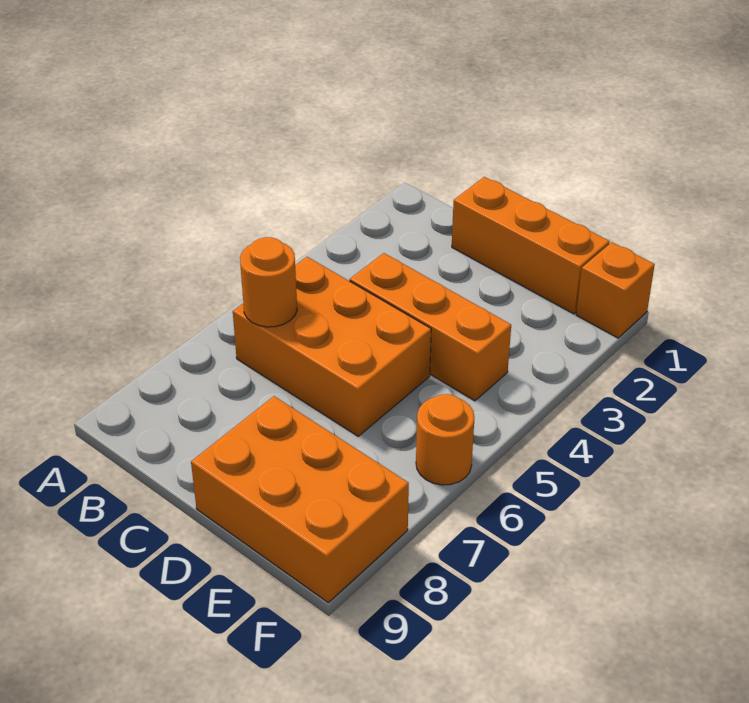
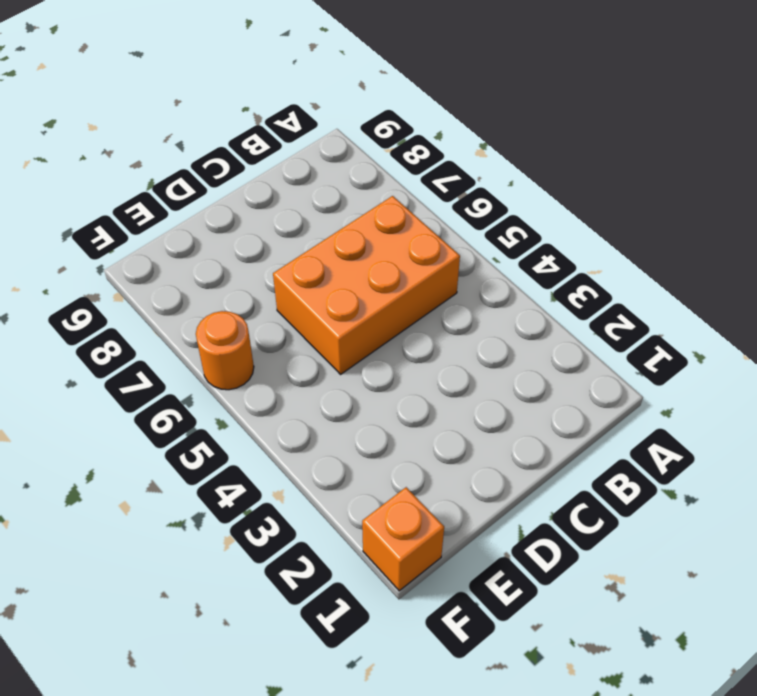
none -> orange 1x3 brick [452,177,610,314]
none -> orange 1x3 brick [350,253,511,401]

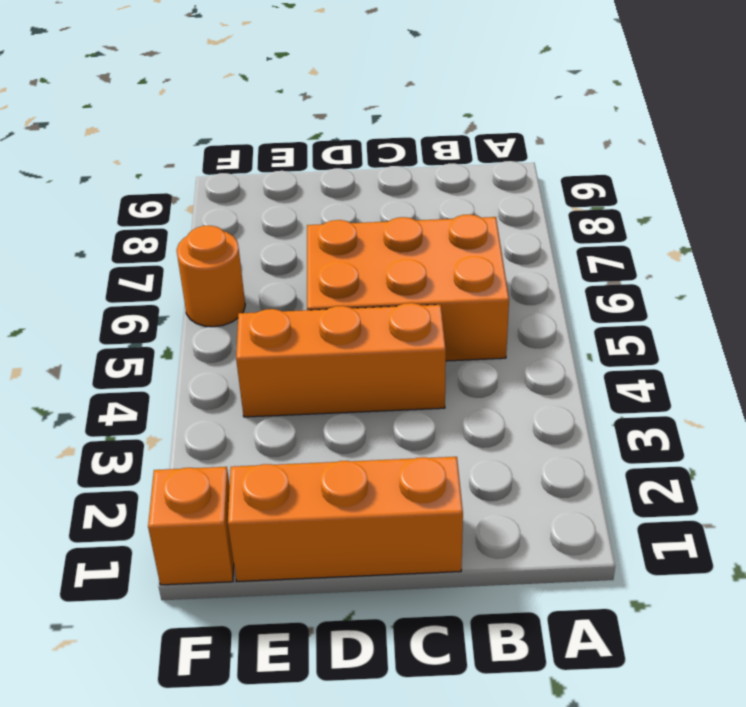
none -> orange 2x3 brick [191,396,409,603]
none -> orange 1x1 round brick [240,237,297,327]

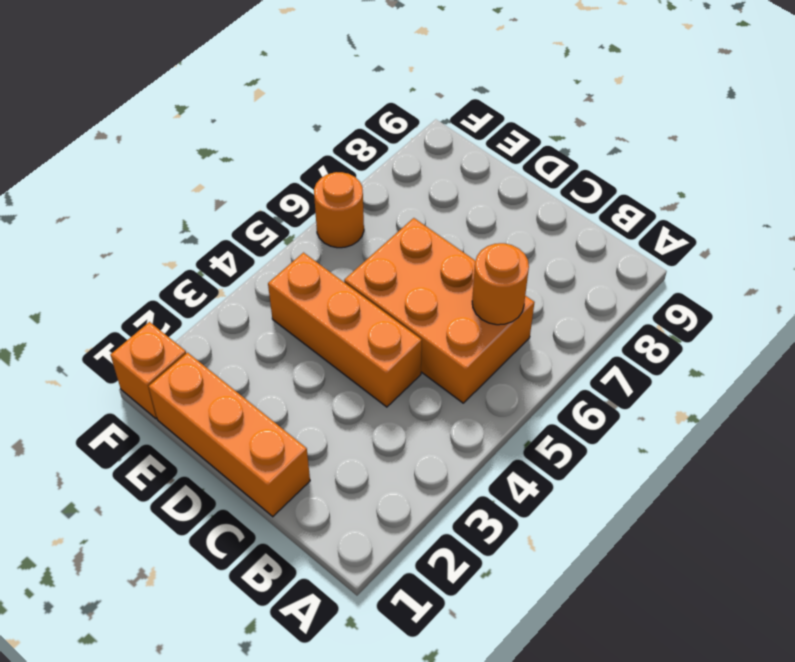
none -> orange 2x3 brick [191,396,409,603]

